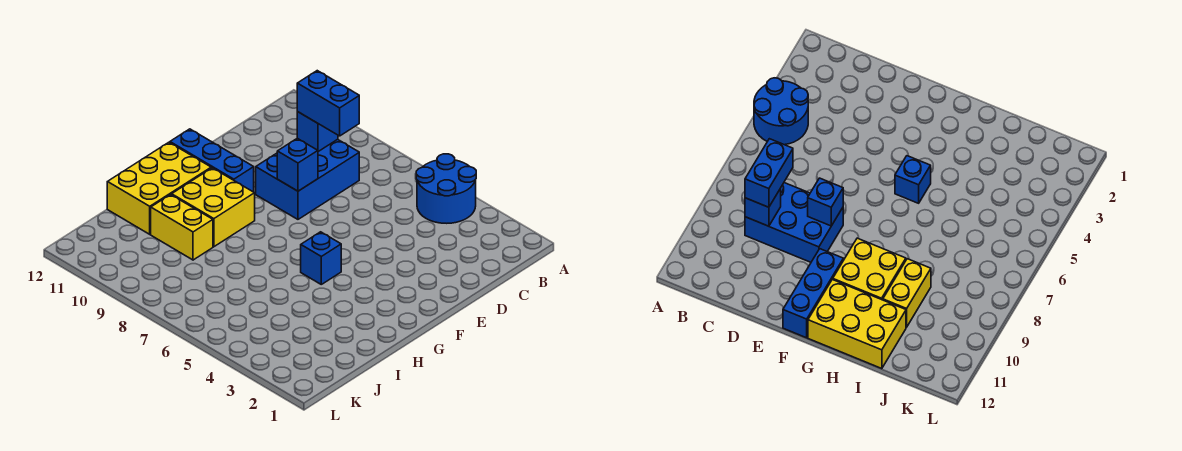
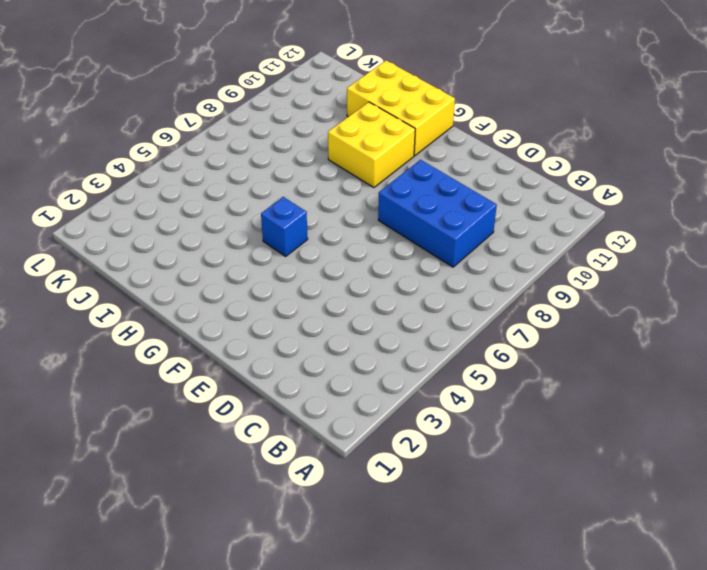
none -> blue 2x2 round brick [416,154,476,223]
none -> blue 1x3 brick [170,129,254,192]

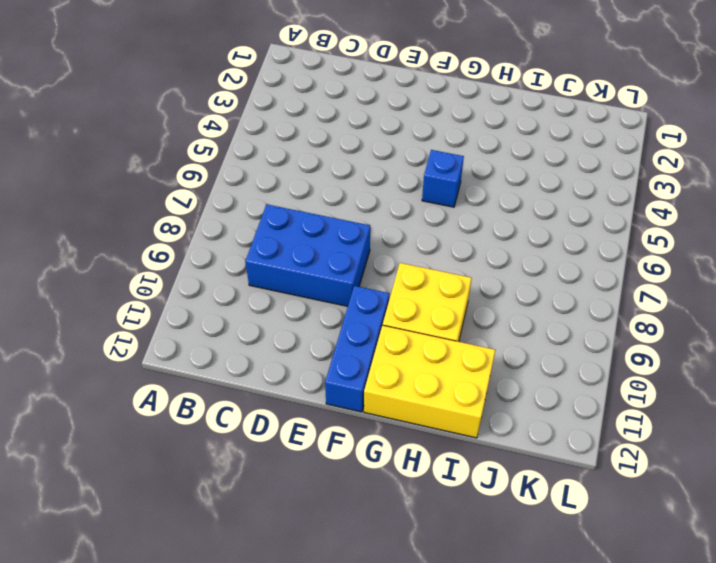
none -> blue 2x2 round brick [416,154,476,223]
none -> yellow 1x2 brick [151,195,213,260]

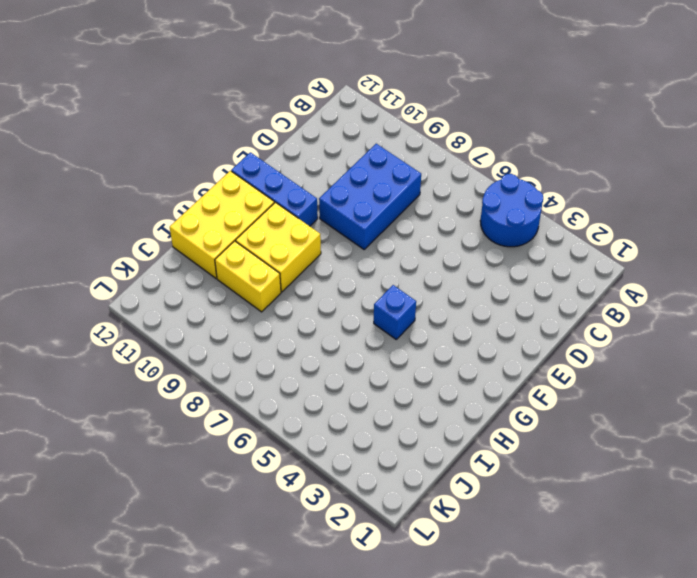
none -> blue 1x1 brick [297,112,338,152]
none -> blue 1x1 brick [277,138,318,191]

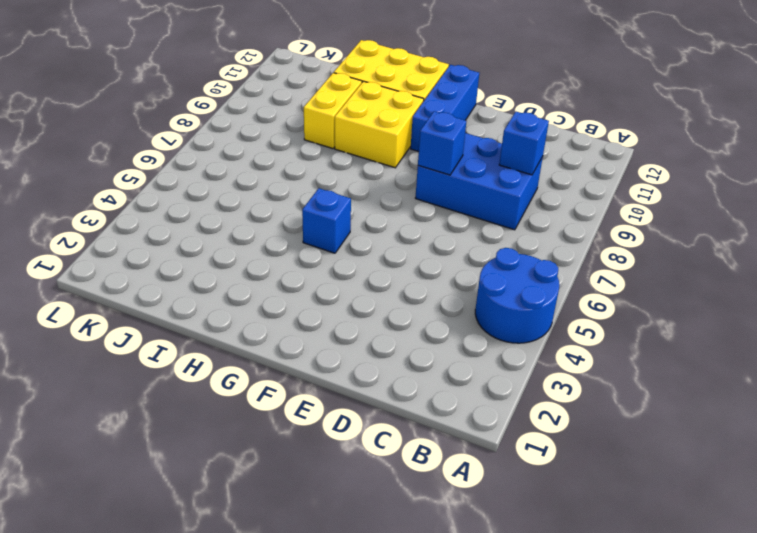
none -> blue 1x2 brick [297,71,359,136]

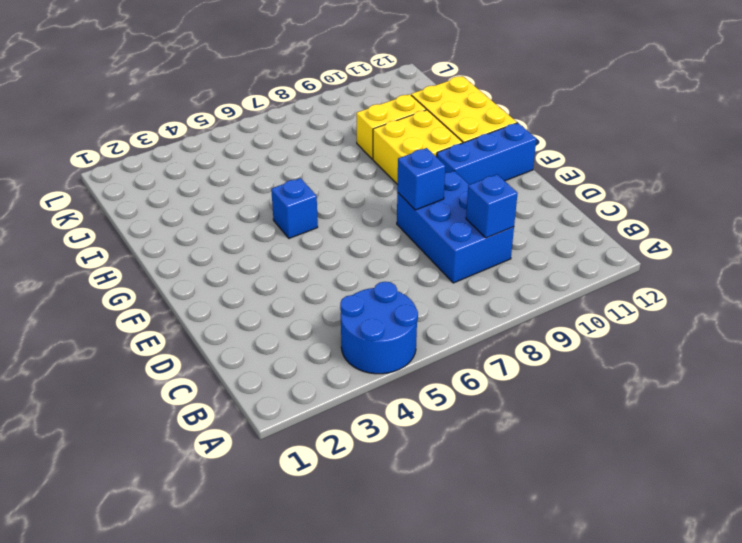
none -> blue 1x2 brick [297,71,359,136]

